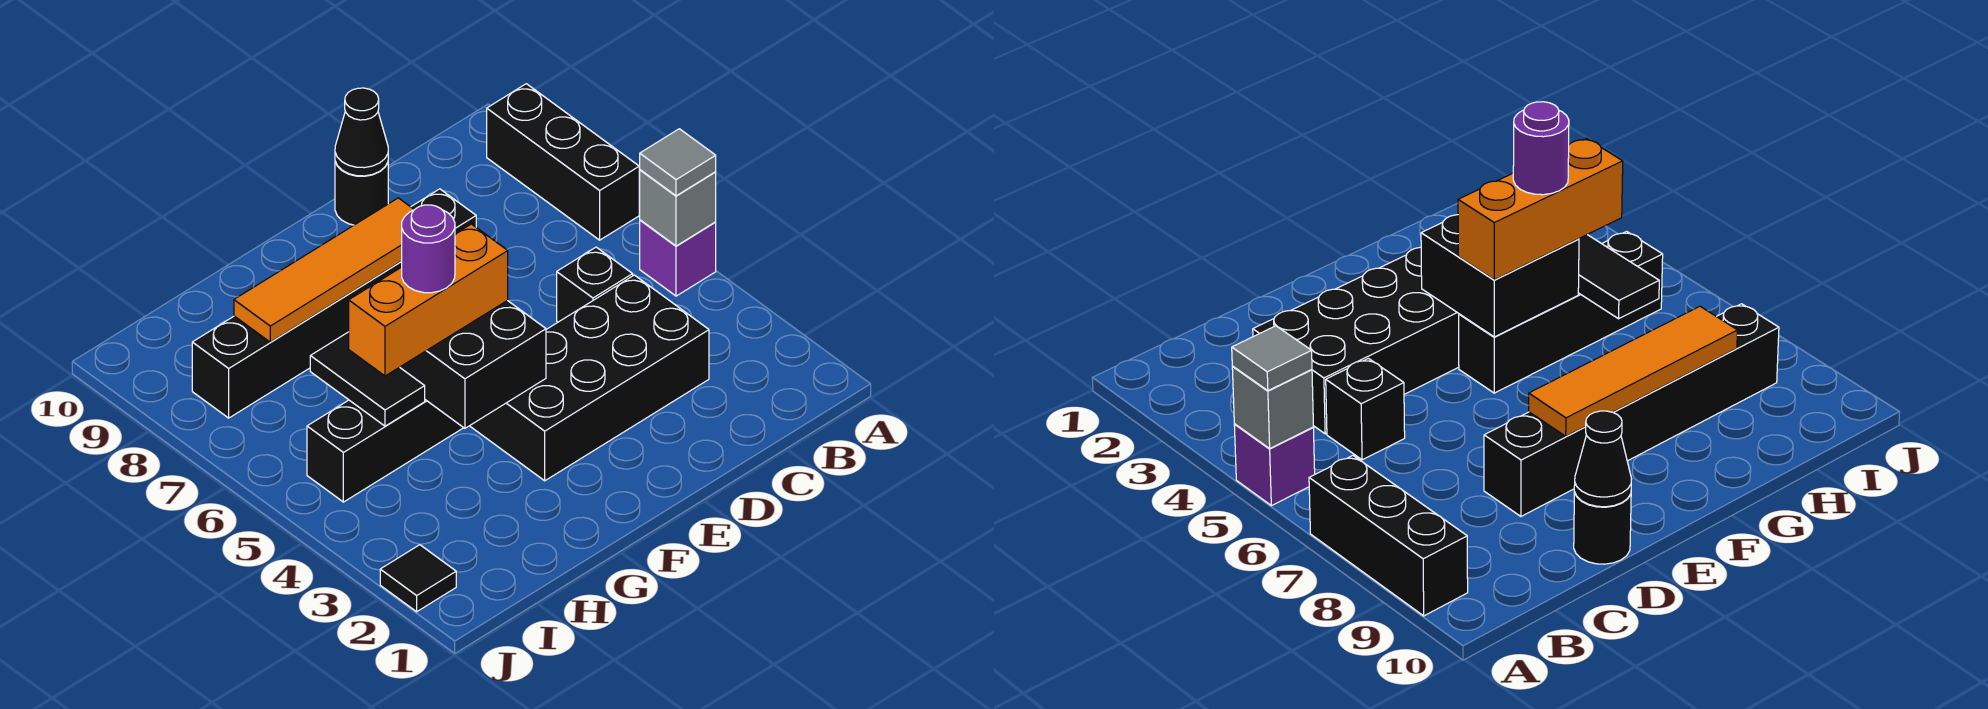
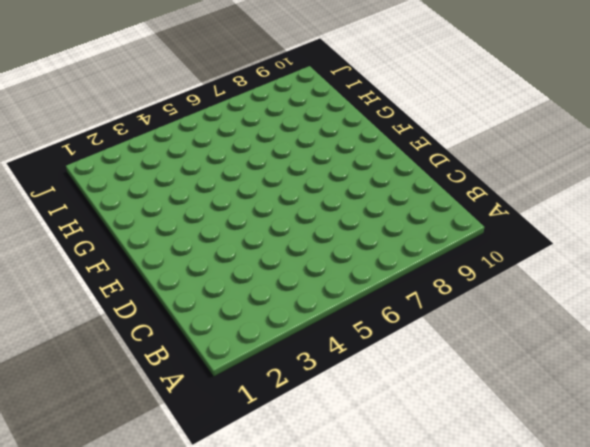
none -> purple 1x1 brick [640,220,716,296]
none -> black 1x3 brick [487,84,639,240]
none -> black 2x4 brick [470,275,709,481]

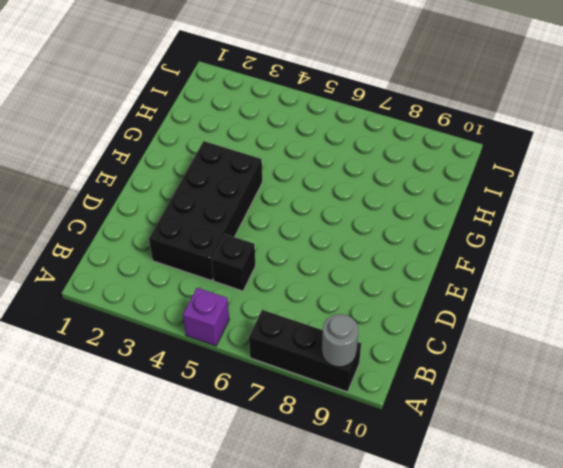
grey 1x1 round brick [322,314,359,367] -> none
none -> black 1x6 brick [192,189,476,418]
none -> black 1x1 round brick [335,162,388,225]
none -> black 1x4 brick [307,400,463,502]

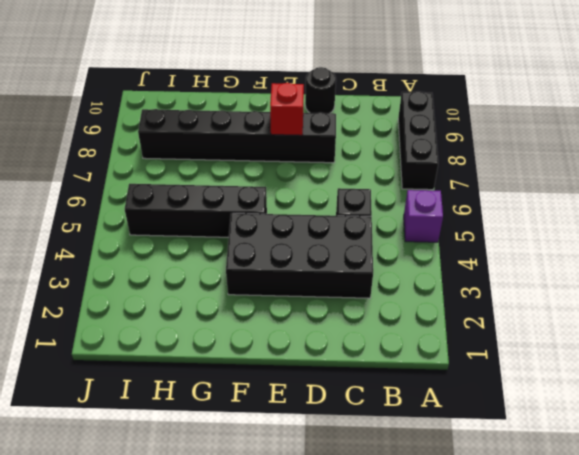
red 1x1 brick [270,83,304,135] -> orange 1x4 tile [234,198,414,342]
none -> black 1x1 tile [380,545,456,612]
none -> grey 1x1 brick [639,170,716,246]
none -> black 1x1 cone [335,88,388,176]

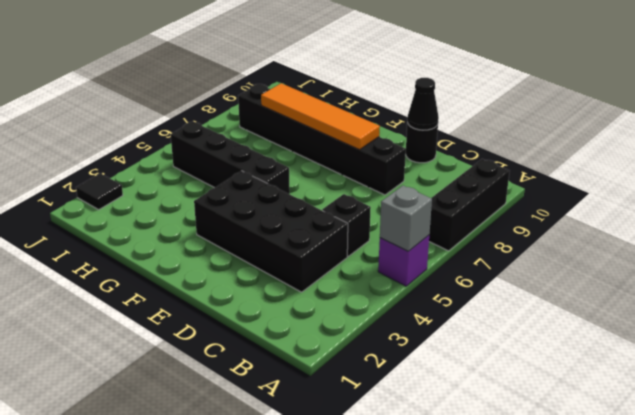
none -> black 2x2 brick [400,300,546,428]
none -> black 1x2 tile [310,332,425,426]
none -> grey 1x1 tile [640,129,716,196]

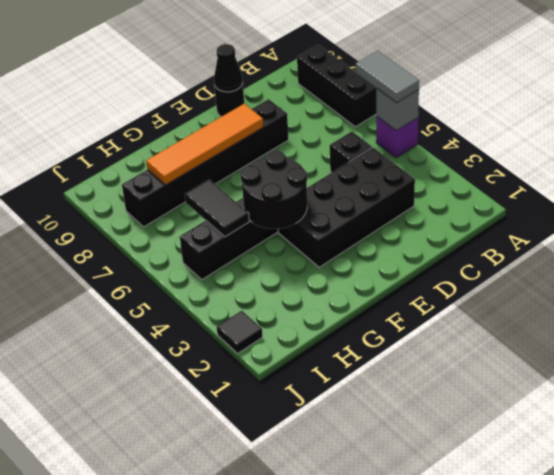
grey 1x2 tile [356,51,419,103] -> grey 1x1 tile [640,129,716,196]
black 2x2 round brick [241,151,307,229] -> black 2x2 brick [400,300,546,428]
none -> orange 1x3 brick [349,224,508,376]
none -> purple 1x1 round brick [402,205,455,293]

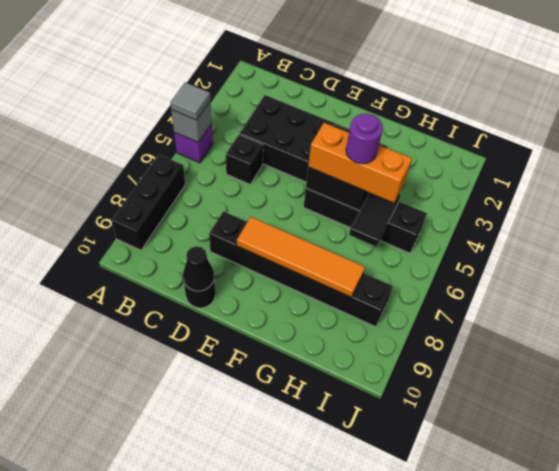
none -> black 1x1 tile [380,545,456,612]

